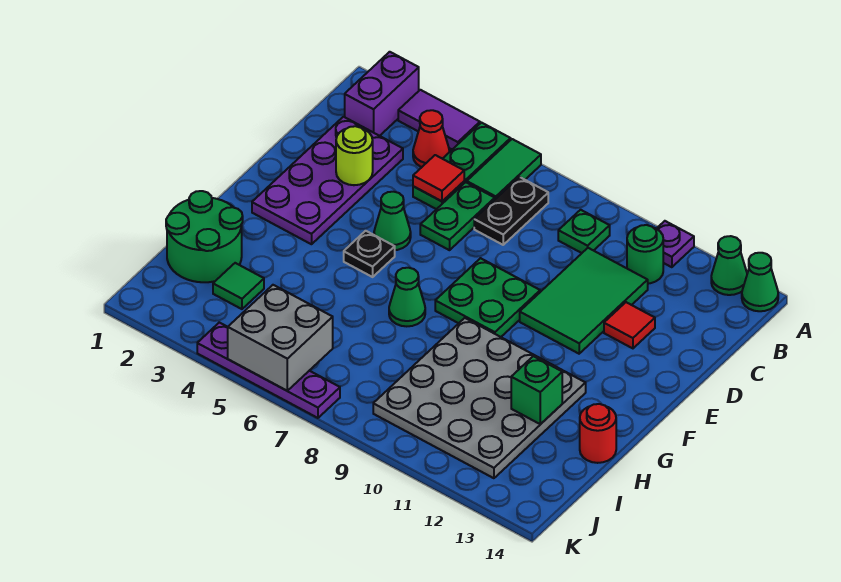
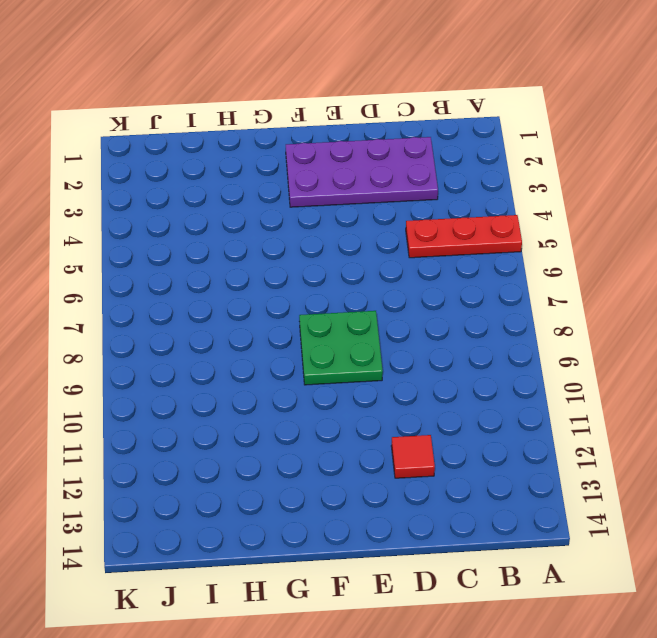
red 1x3 plate [406,215,522,258] -> green 1x3 plate [413,123,511,209]
none -> purple 1x2 brick [345,52,419,136]
none -> purple 1x2 tile [398,90,480,149]
none -> green 1x2 tile [467,139,541,199]

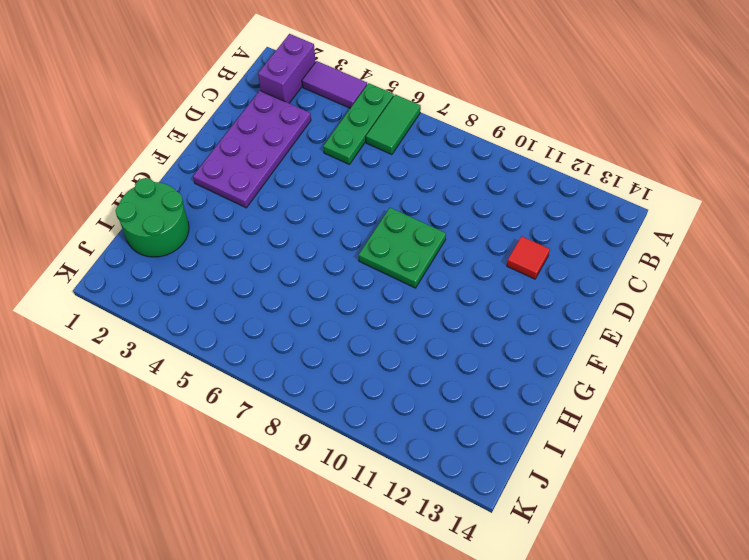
none -> purple 1x1 plate [657,221,694,267]
none -> green 1x1 cone [711,236,747,295]
none -> green 1x1 cone [742,253,778,311]

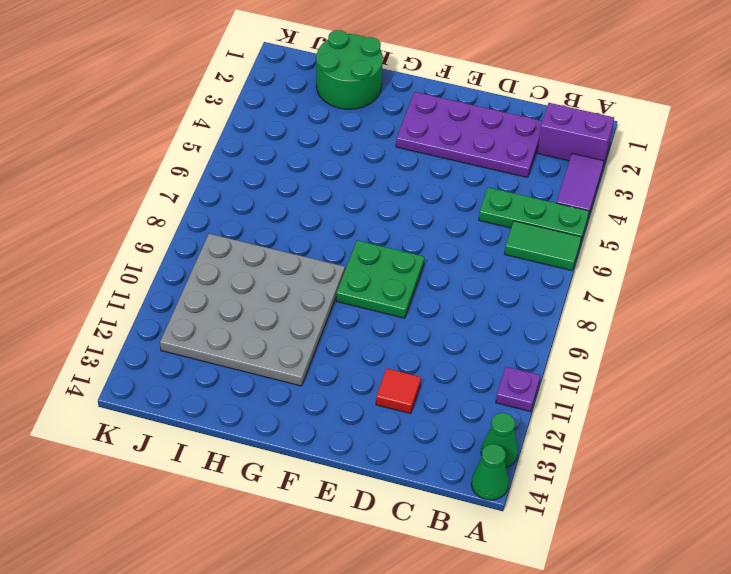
none -> red 1x1 cone [413,110,449,167]
none -> black 1x2 plate [474,177,548,245]
none -> green 1x1 plate [558,210,610,253]

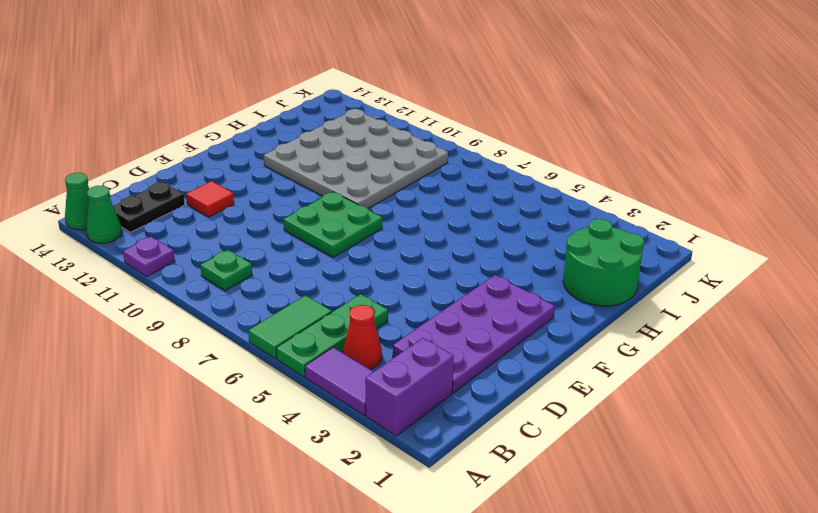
black 1x2 plate [113,182,185,232] -> black 1x2 plate moved to [474,177,548,245]
none -> green 1x1 round brick [627,225,663,284]
none -> green 1x2 plate [420,182,495,250]
none -> green 2x3 tile [520,248,648,354]

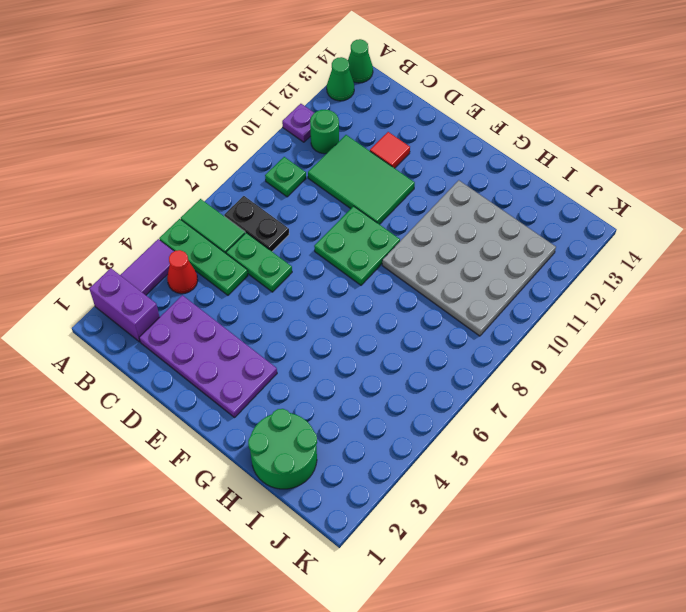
none -> green 1x1 cone [374,192,411,250]
none -> black 1x1 plate [344,231,395,277]
none -> green 1x1 cone [389,268,425,326]

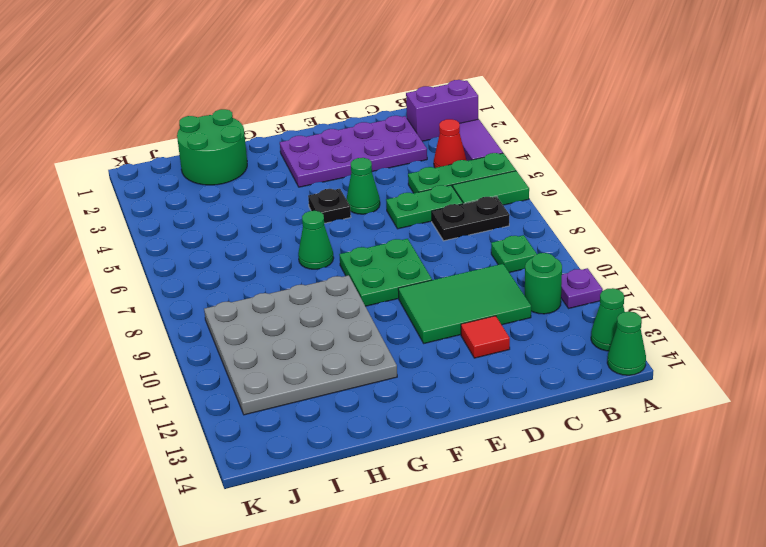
none -> red 1x1 round brick [580,404,616,463]
none -> green 1x1 tile [213,263,264,309]
none -> purple 1x4 plate [197,322,340,418]

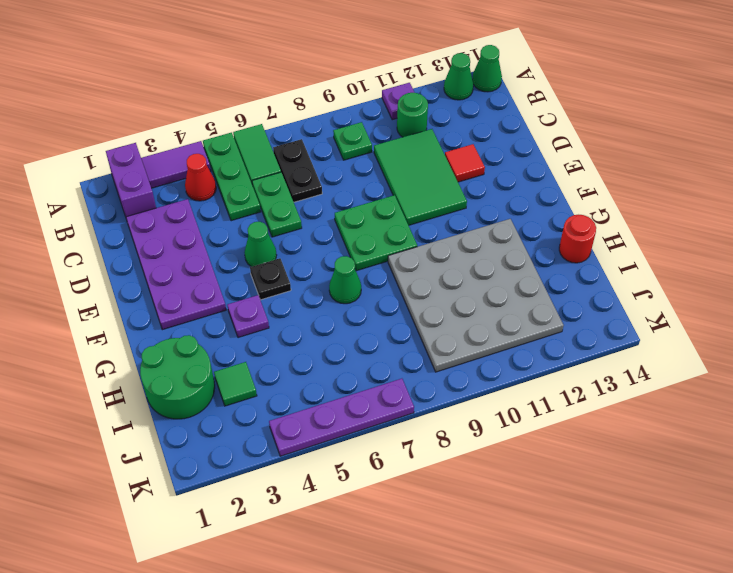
purple 1x1 plate [228,295,269,338] -> none
none -> red 1x1 tile [413,155,464,201]
none -> lime 1x1 round brick [336,126,373,185]
none -> green 1x1 brick [511,356,562,424]

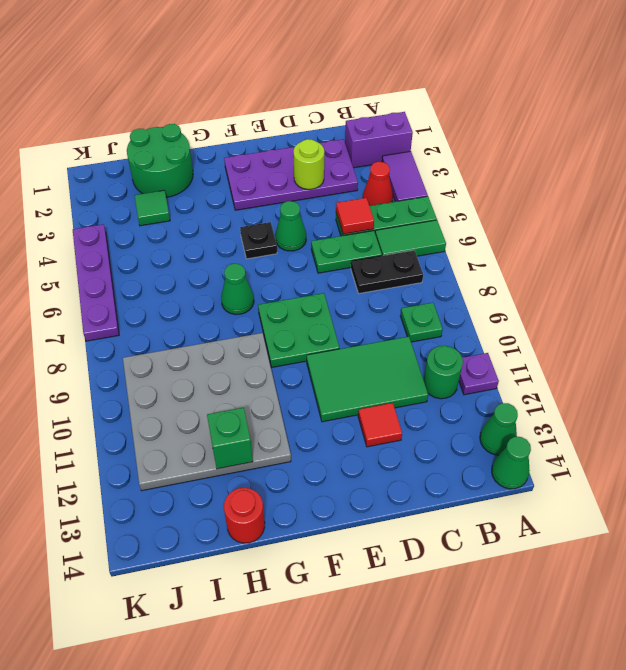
none -> grey 2x2 brick [228,285,333,391]

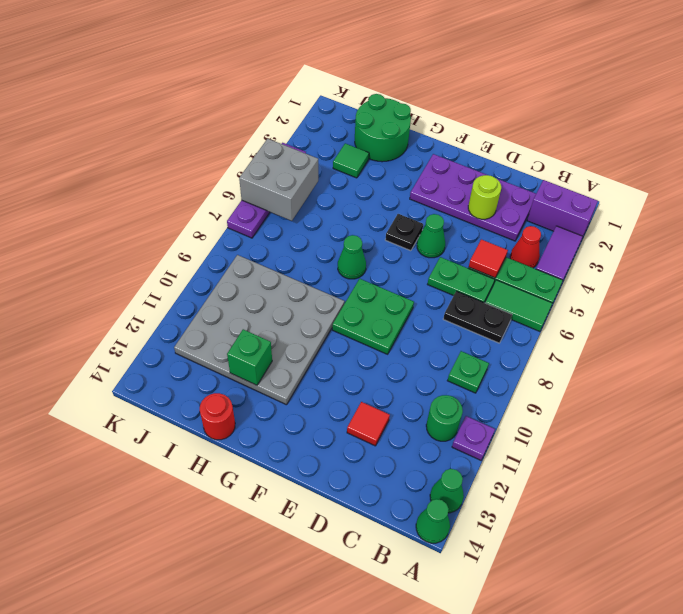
none -> green 2x3 tile [520,248,648,354]

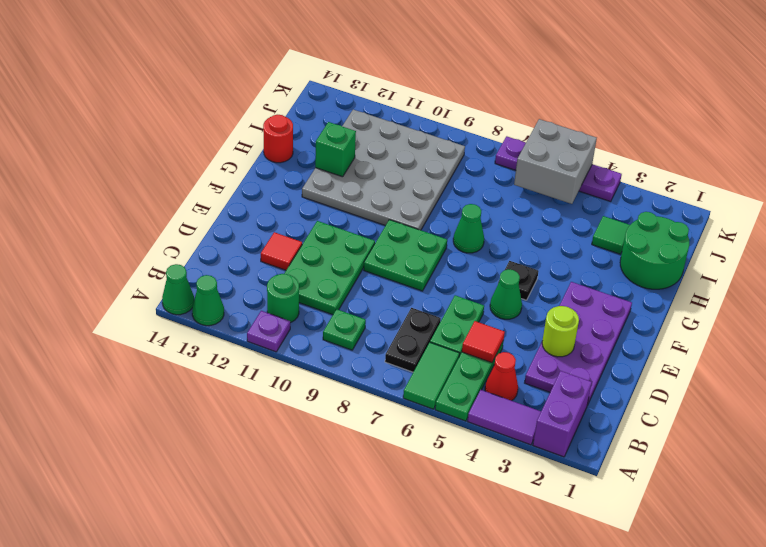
green 2x3 plate [284,221,375,315] -> green 2x3 tile [520,248,648,354]

